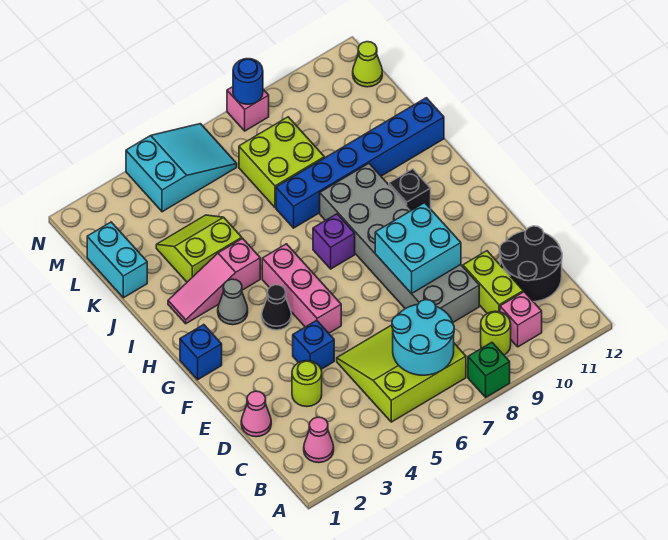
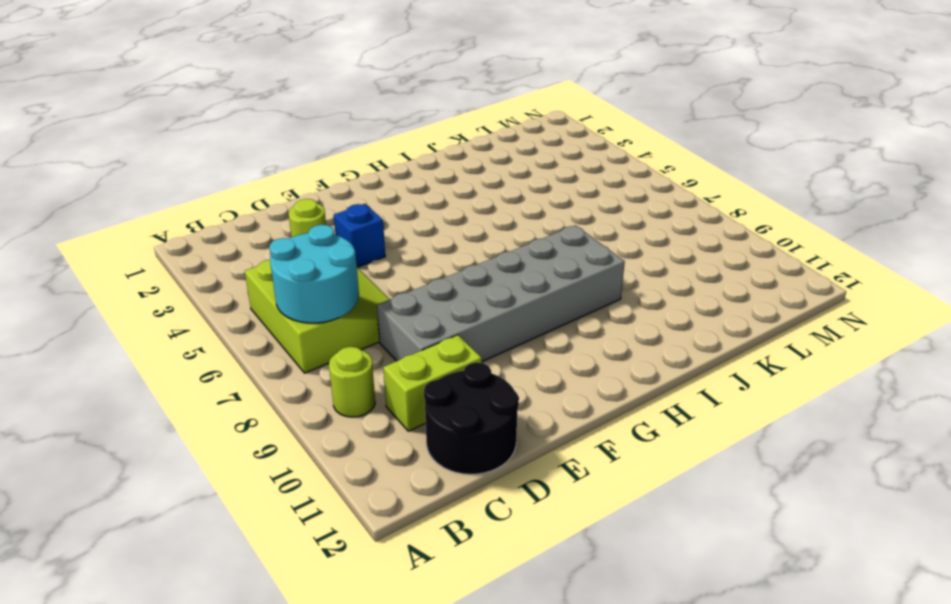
none -> green 1x1 brick [468,342,510,397]
none -> pink 1x1 cone [304,417,334,463]
none -> pink 1x1 brick [500,292,542,347]

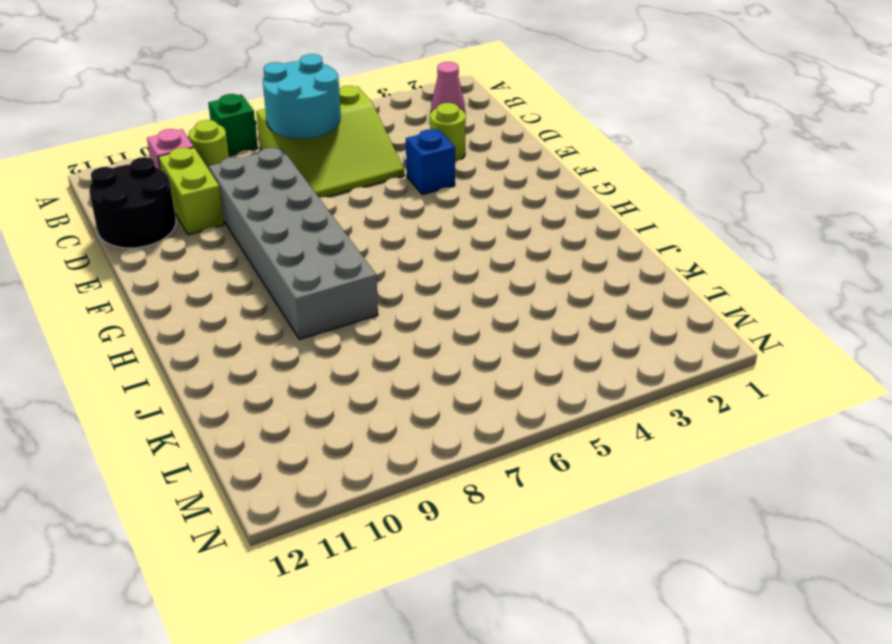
none -> pink 1x1 cone [241,391,271,437]
none -> pink 1x3 brick [262,244,341,333]
none -> blue 1x1 brick [180,325,222,380]

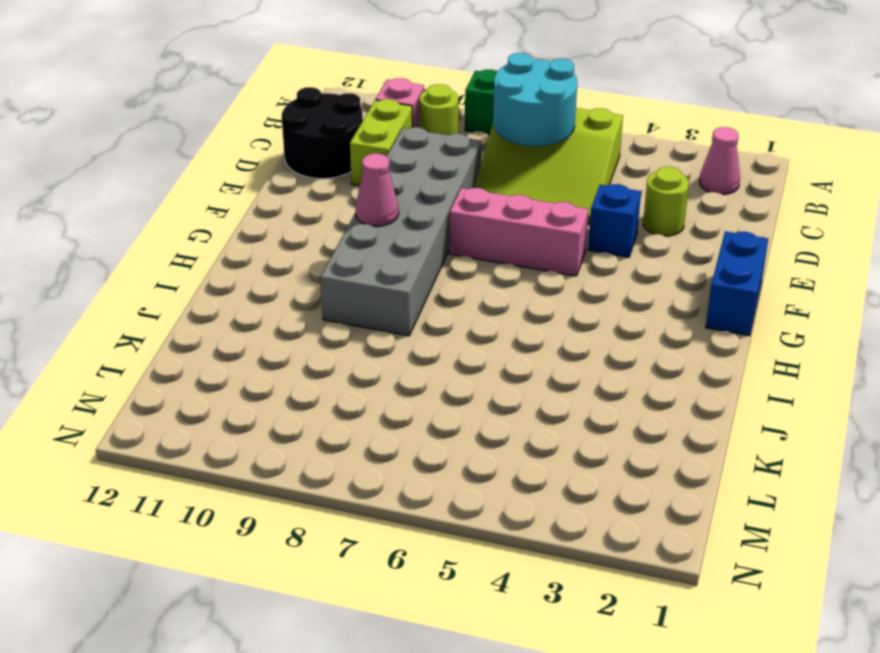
blue 1x2 brick [706,231,768,336] -> blue 1x1 brick [180,325,222,380]
pink 1x3 brick [449,188,589,276] -> pink 1x3 brick turned to [262,244,341,333]
pink 1x1 cone [355,154,399,226] -> pink 1x1 cone moved to [241,391,271,437]
none -> black 1x1 cone [262,285,291,330]
none -> grey 1x1 cone [218,279,248,325]
none -> purple 1x1 brick [313,214,355,269]

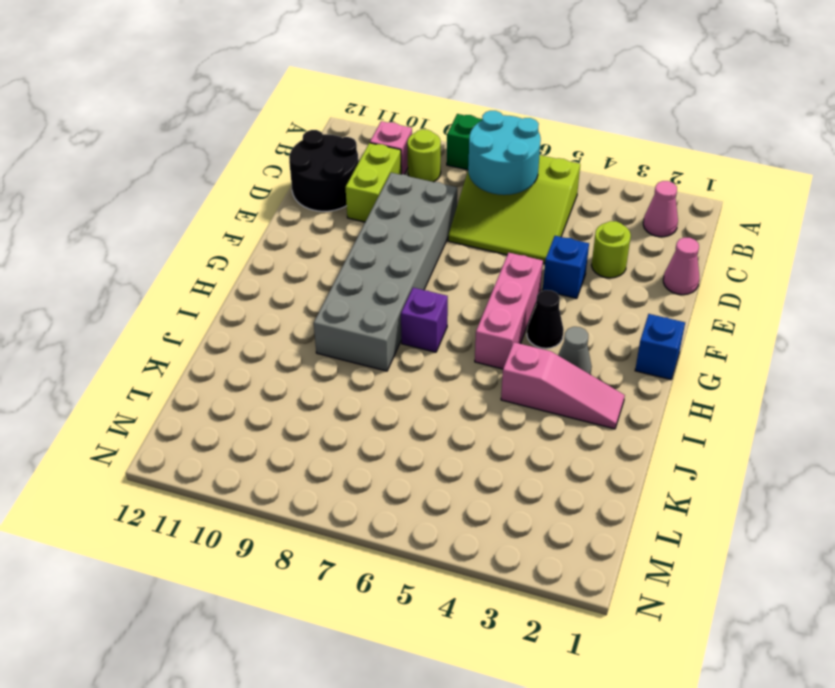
none -> black 1x1 brick [389,169,431,210]
none -> lime 2x2 slope [156,215,242,282]
none -> blue 1x6 brick [276,98,444,228]

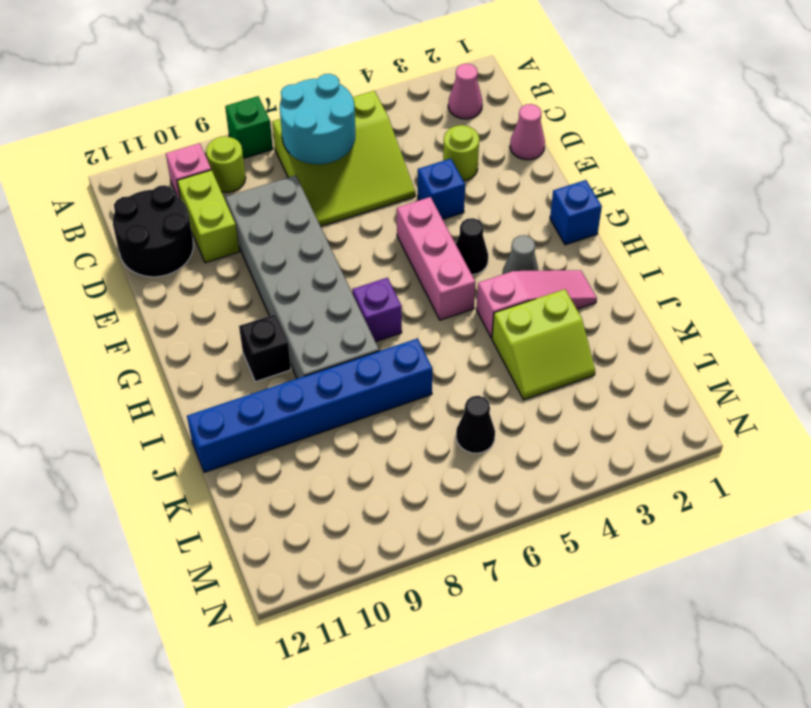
black 1x1 cone [456,396,495,453] -> none
none -> cyan 1x2 brick [87,222,147,298]
none -> lime 2x2 brick [239,117,324,208]
none -> cyan 2x3 slope [126,124,237,212]

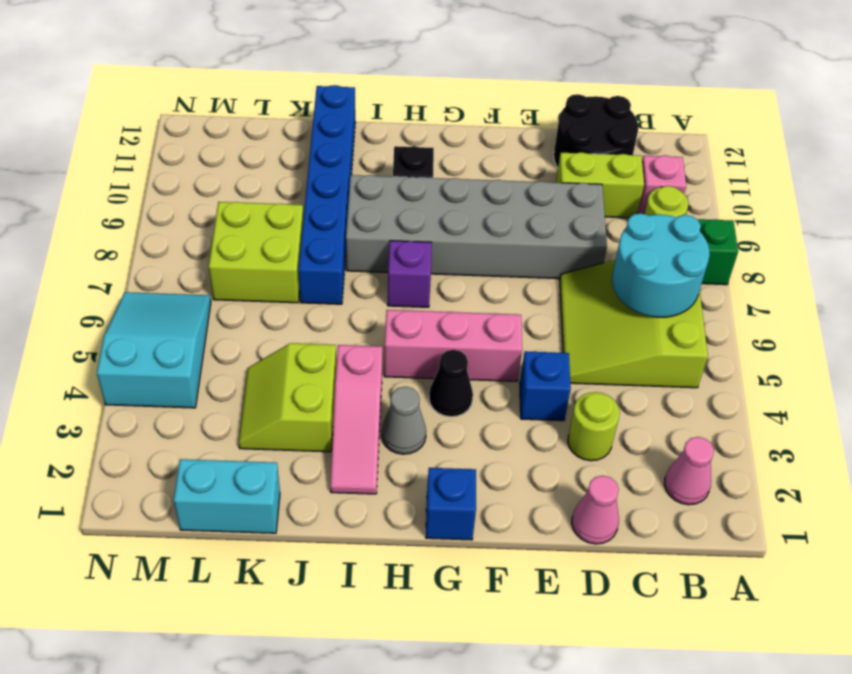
none -> lime 1x1 cone [353,42,382,87]
none -> pink 1x1 brick [227,87,269,131]
none -> cyan 2x2 brick [375,203,461,294]

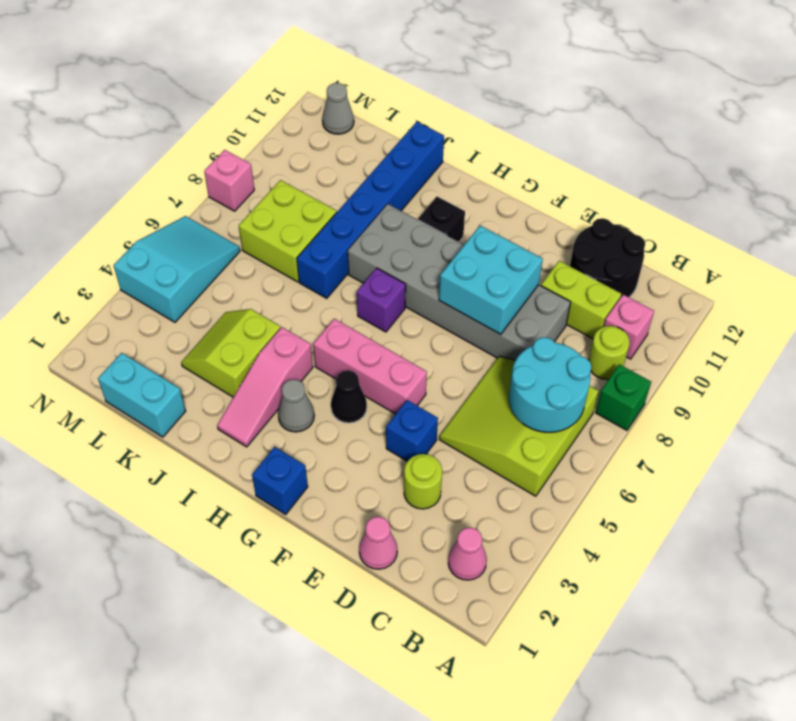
grey 1x1 cone [322,83,354,134] -> lime 1x1 cone [353,42,382,87]
none -> blue 1x1 round brick [233,59,263,104]

